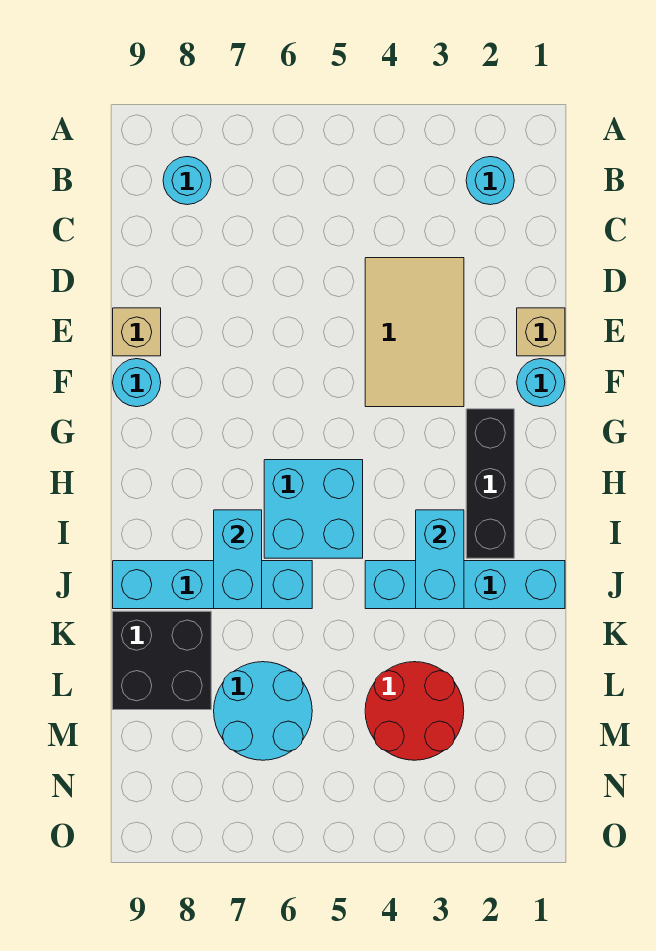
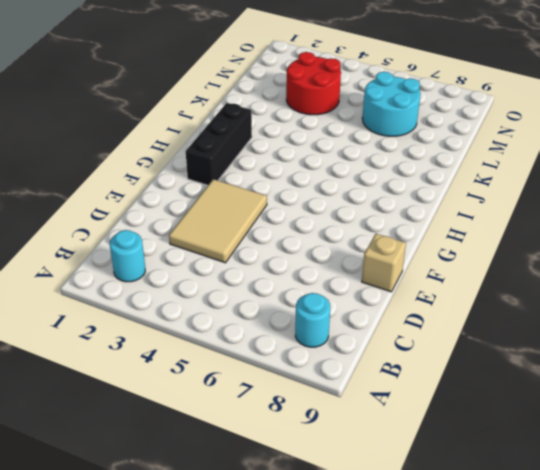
none -> tan 1x1 brick [517,308,565,356]
none -> cyan 1x1 round brick [517,359,565,407]
none -> cyan 1x1 round brick [113,359,161,407]

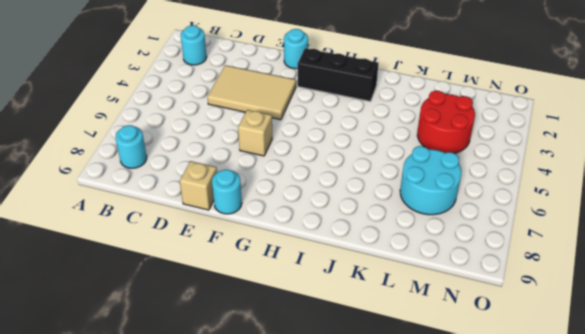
tan 1x1 brick [238,110,272,156] -> tan 1x1 brick moved to [517,308,565,356]
none -> cyan 2x2 brick [264,460,363,558]
none -> cyan 1x4 brick [365,561,565,609]
none -> cyan 1x4 brick [113,561,312,609]

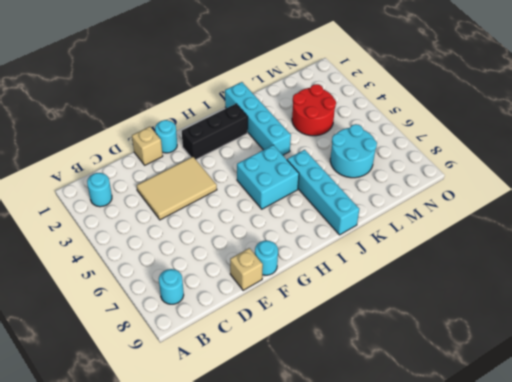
none -> black 2x2 brick [113,611,211,710]
none -> cyan 1x2 brick [416,510,464,609]
none -> cyan 1x2 brick [214,510,262,609]

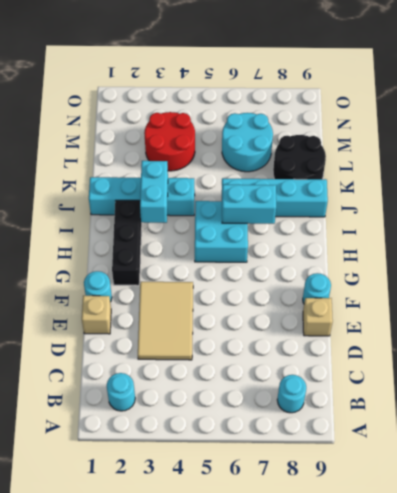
cyan 1x2 brick [222,185,276,224] -> cyan 1x2 brick turned to [214,510,262,609]
black 2x2 round brick [273,135,326,179] -> black 2x2 brick [113,611,211,710]

